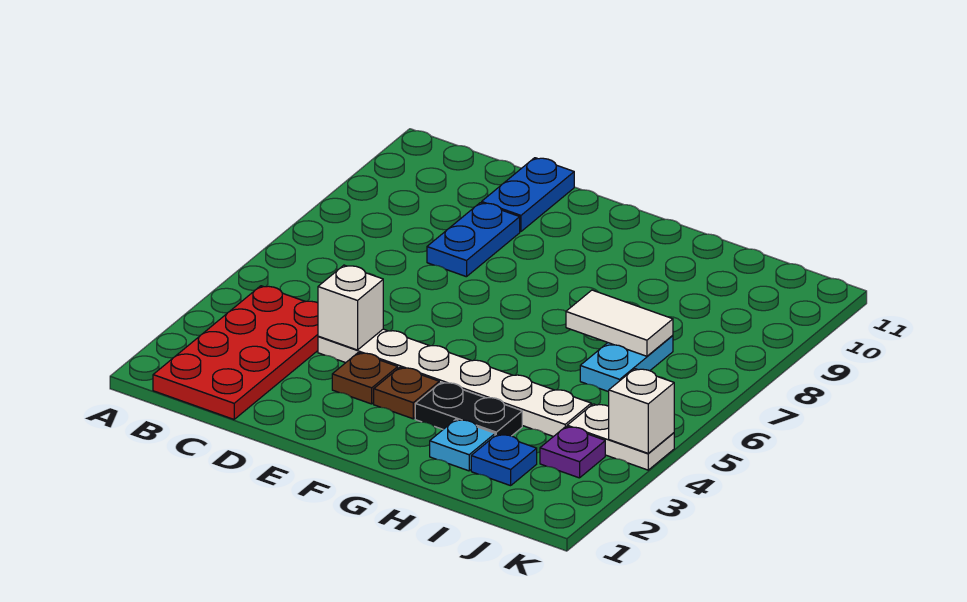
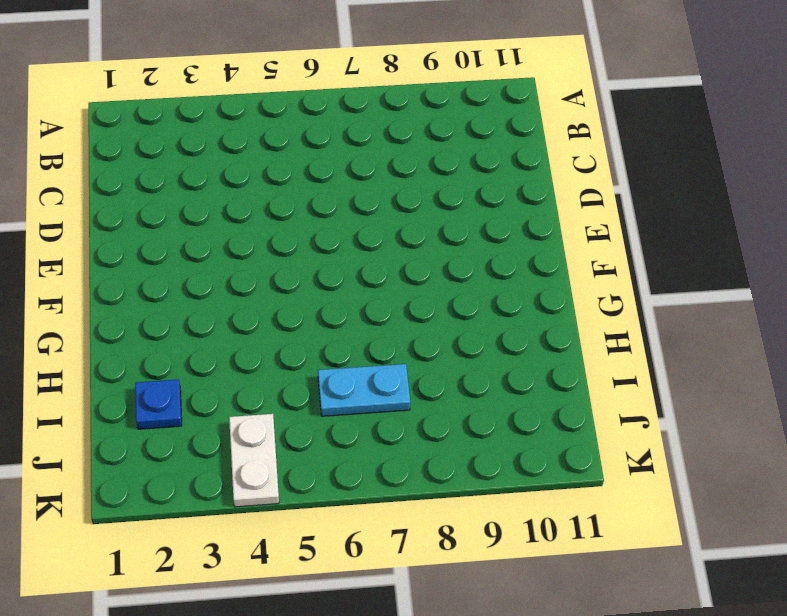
none -> red 2x4 plate [153,286,318,419]
none -> white 1x6 plate [318,329,591,437]
none -> blue 1x2 plate [427,203,520,277]

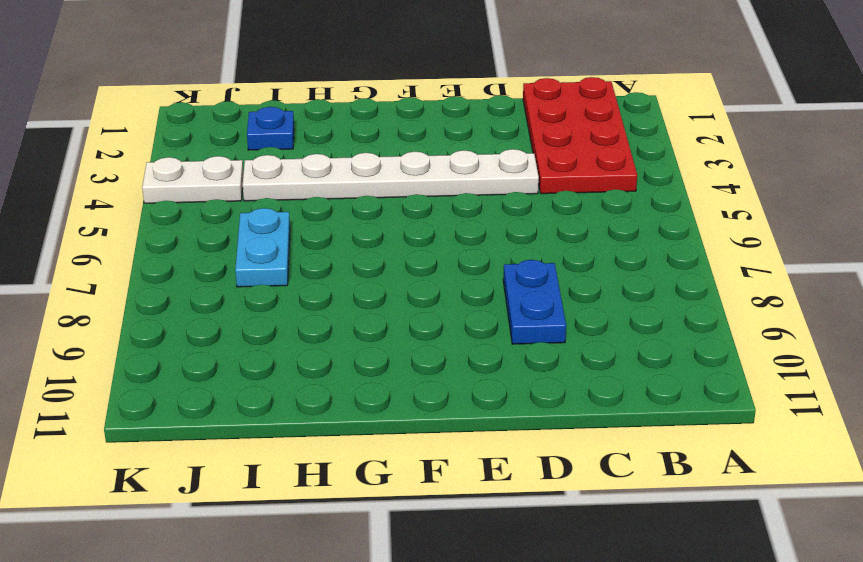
none -> blue 1x2 plate [482,158,574,232]
none -> brown 1x1 plate [332,353,398,404]
none -> brown 1x1 plate [374,367,439,419]

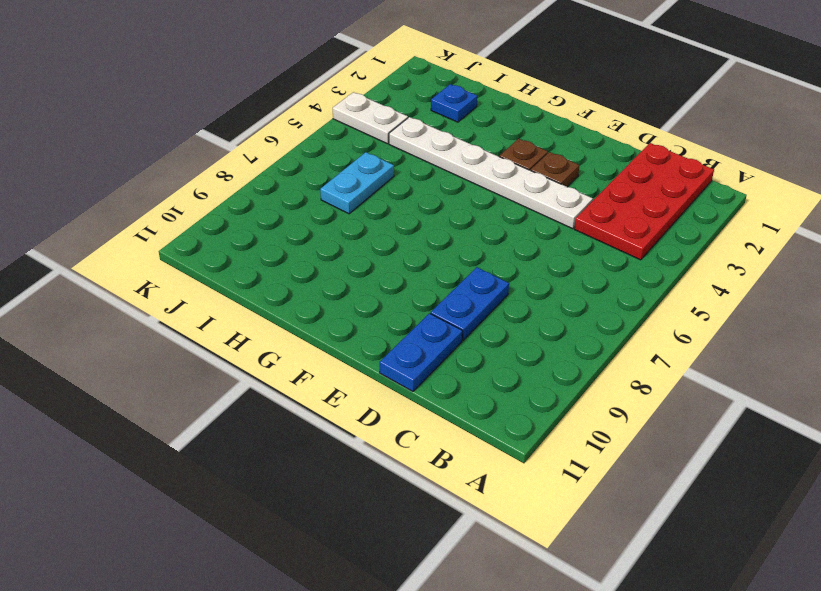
none -> black 1x2 plate [415,382,522,436]
none -> cyan 1x1 plate [430,419,495,471]
none -> purple 1x1 plate [540,427,605,478]

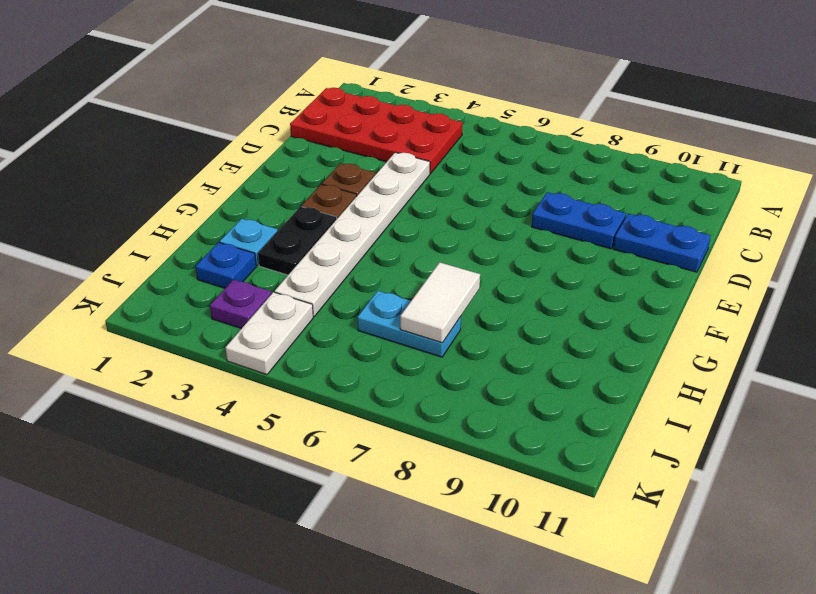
none -> white 1x1 brick [318,265,383,350]
none -> white 1x1 brick [609,369,674,453]

